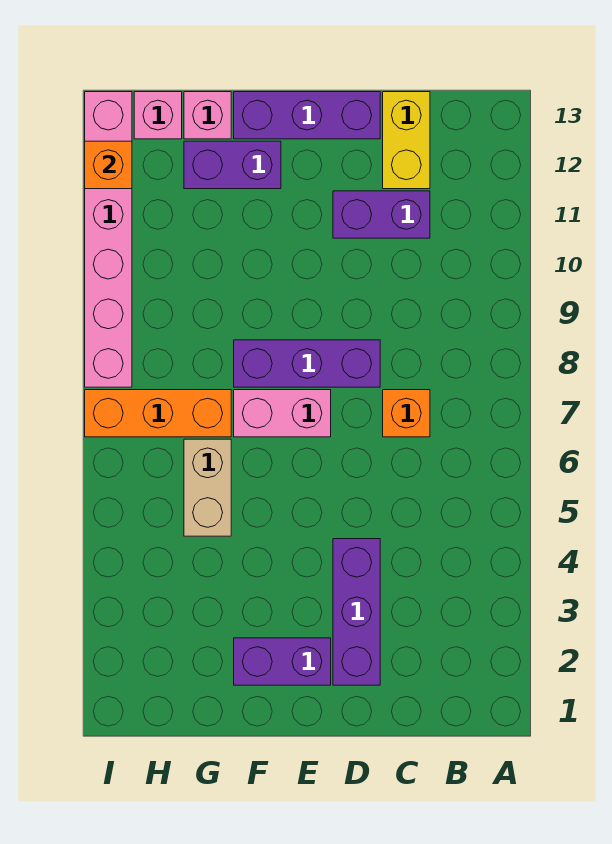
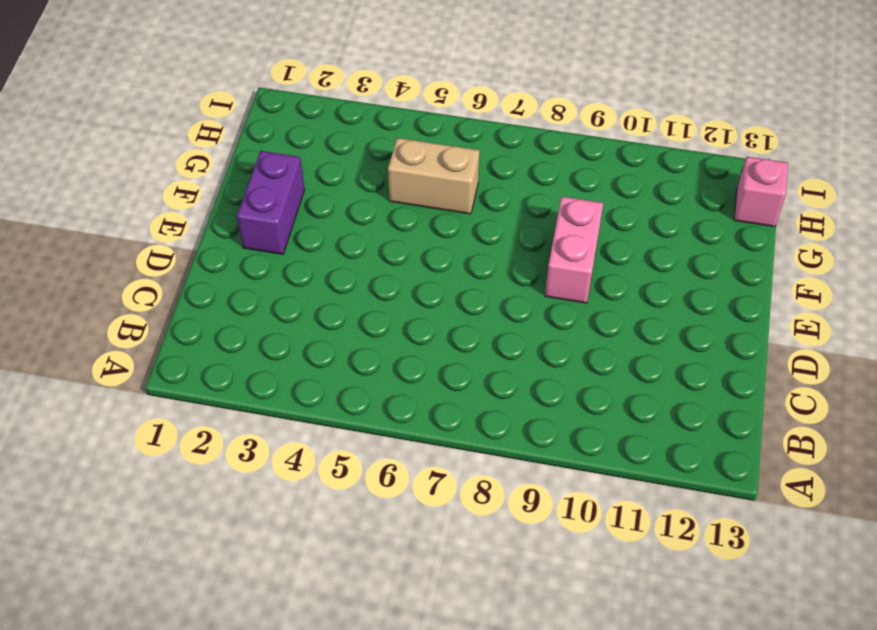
pink 1x2 brick [545,197,603,303] -> pink 1x2 brick moved to [234,390,331,437]
none -> orange 1x1 brick [383,390,430,437]
none -> purple 1x2 brick [333,191,430,238]
none -> yellow 1x2 brick [383,92,430,189]

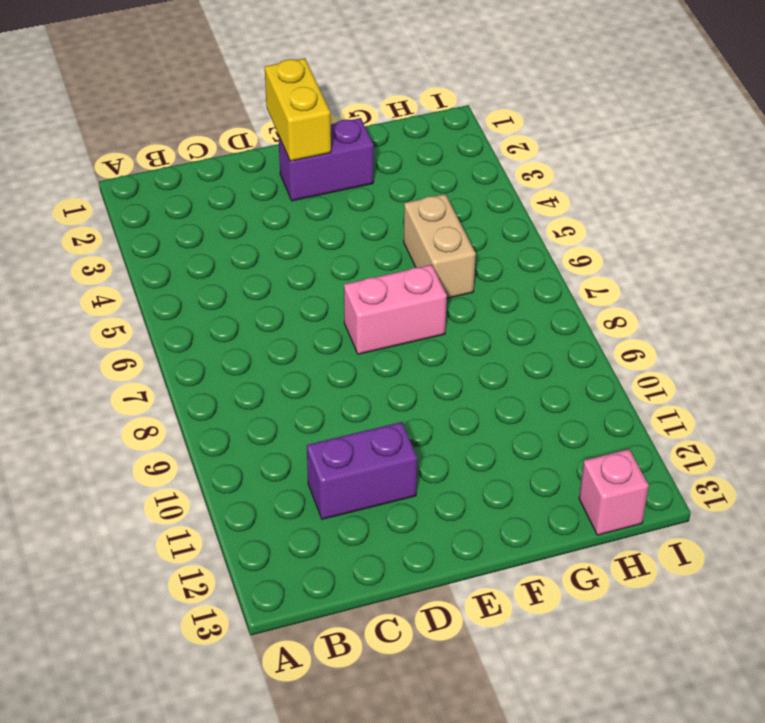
yellow 1x2 brick [265,58,331,161] -> yellow 1x2 brick moved to [383,92,430,189]
none -> orange 1x1 brick [383,390,430,437]
none -> purple 1x3 brick [333,539,380,685]
none -> purple 1x3 brick [234,340,380,387]

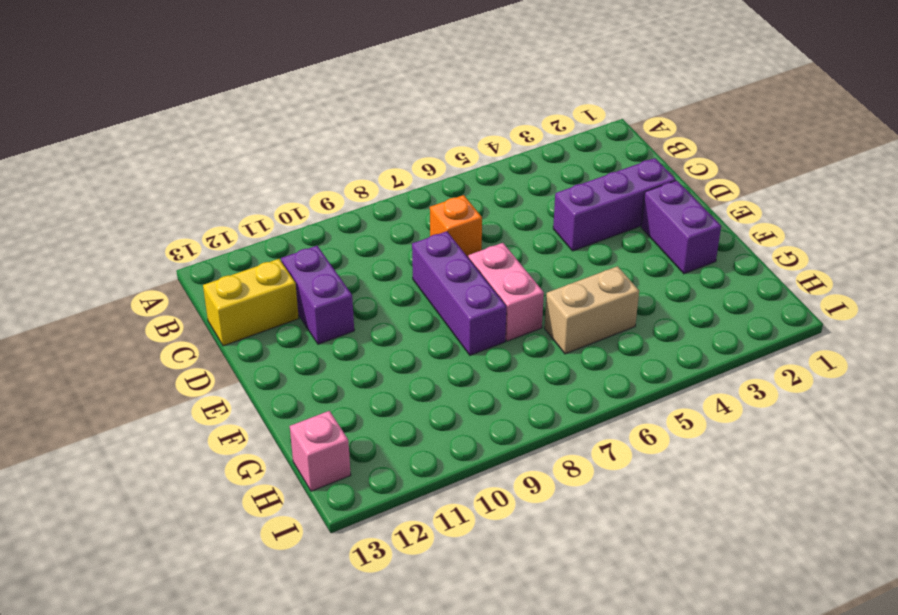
none -> purple 1x3 brick [234,92,380,139]
none -> purple 1x2 brick [184,141,281,189]
none -> orange 1x3 brick [85,390,231,437]

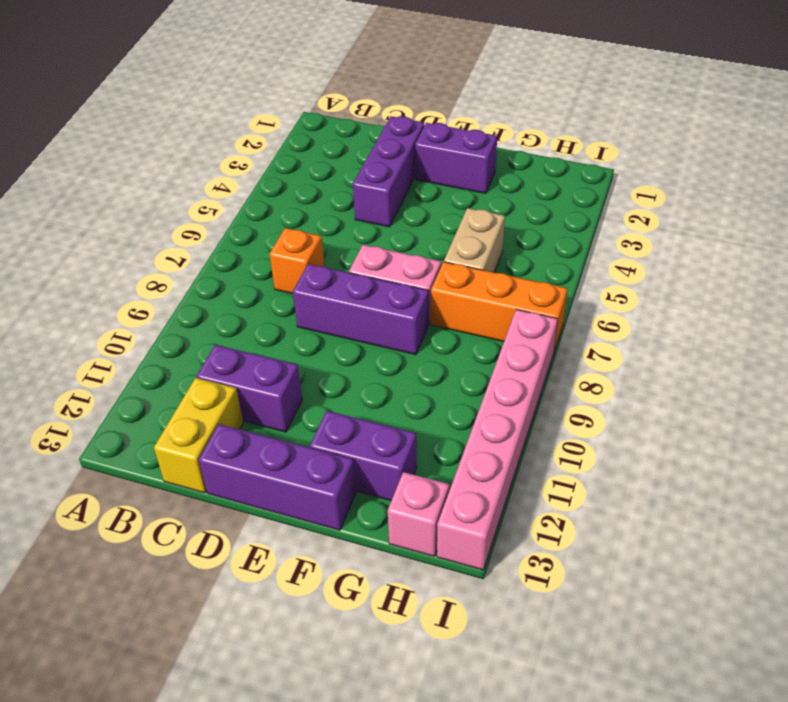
none -> pink 1x1 brick [184,92,231,139]
none -> orange 1x1 brick [85,141,132,189]

